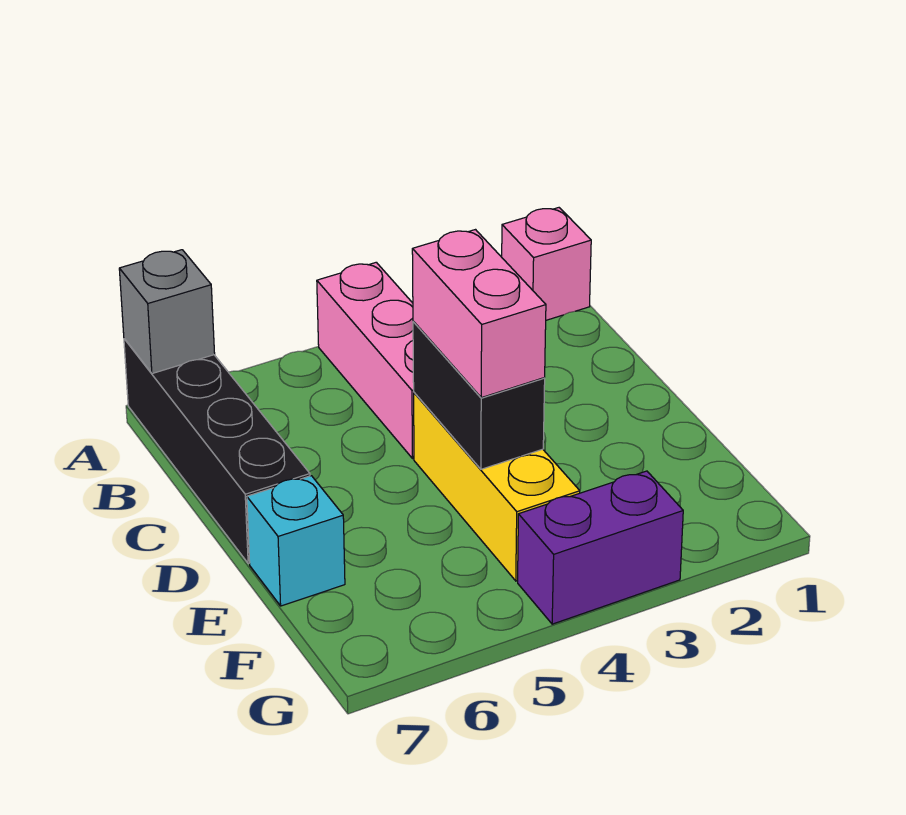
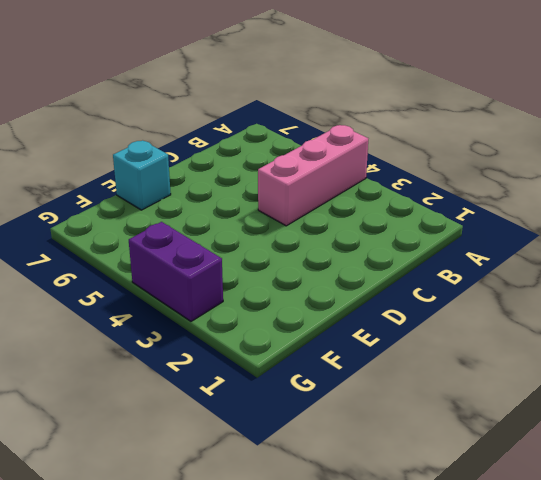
none -> pink 1x1 brick [502,208,591,320]
none -> black 1x4 brick [124,339,310,564]

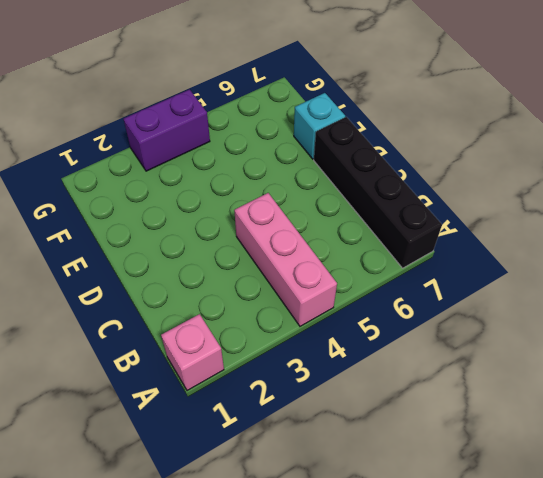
none -> yellow 1x3 brick [414,393,580,581]
none -> grey 1x1 brick [119,250,215,374]

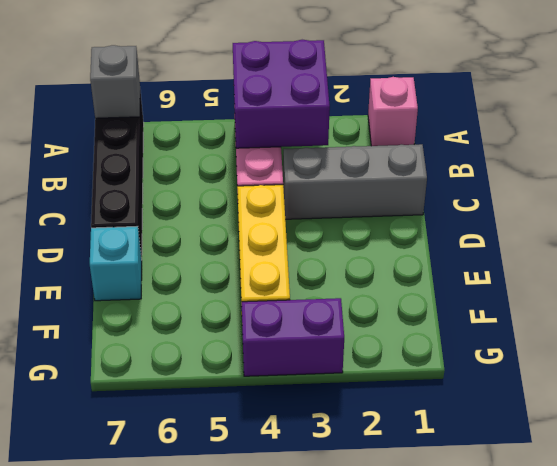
purple 2x2 brick [233,40,330,148] -> none
grey 1x3 brick [283,144,427,219] -> none
none -> black 1x2 brick [413,321,545,469]
none -> pink 1x2 brick [412,230,546,398]

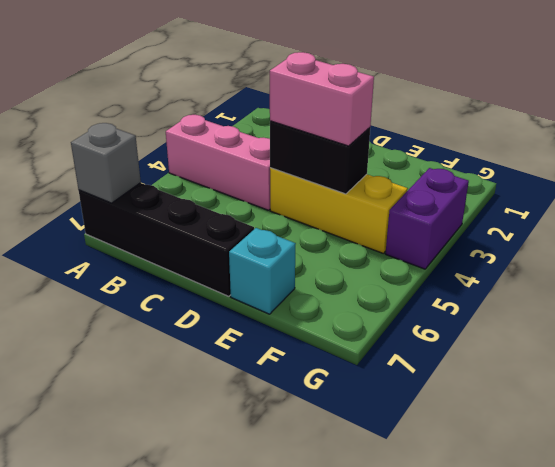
none -> pink 1x1 brick [502,208,591,320]

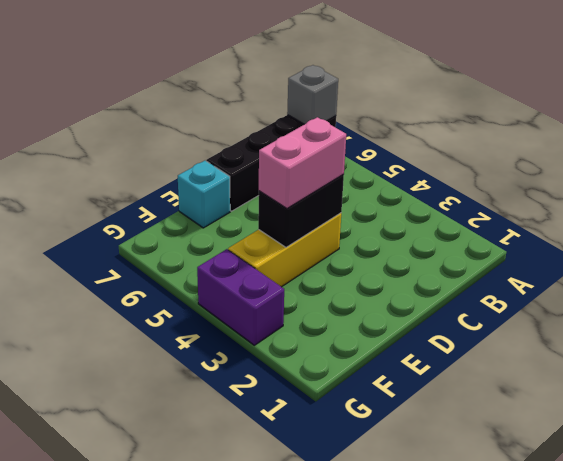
none -> pink 1x1 brick [502,208,591,320]
none -> pink 1x3 brick [317,262,414,458]

